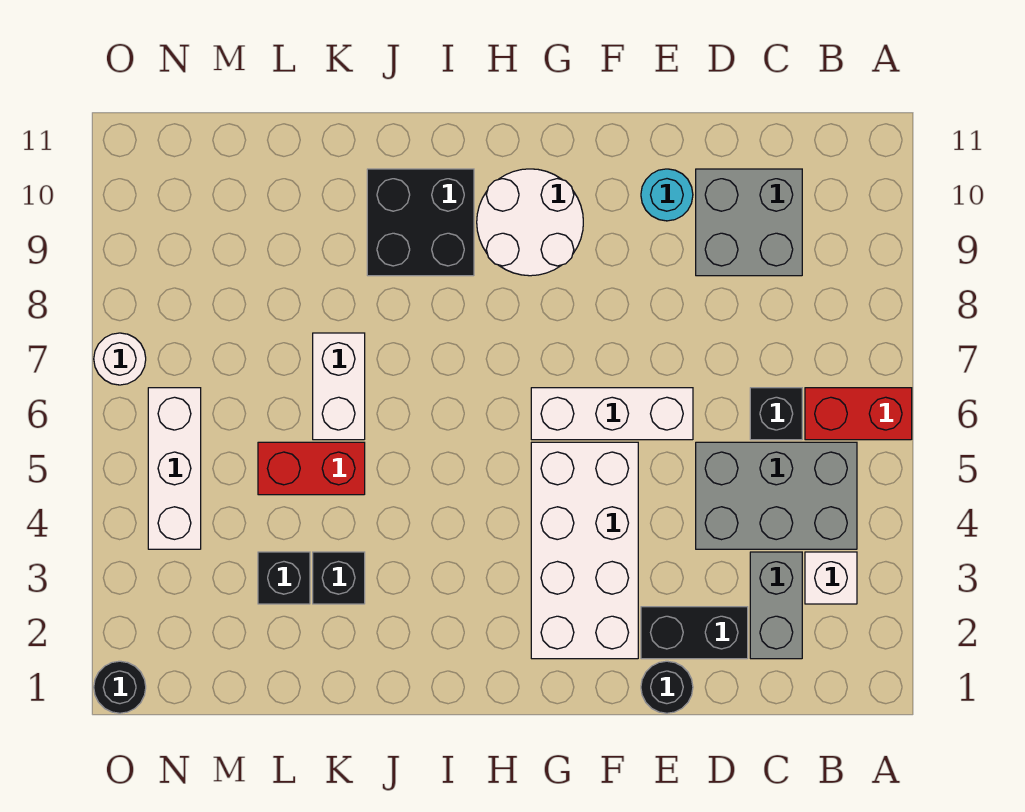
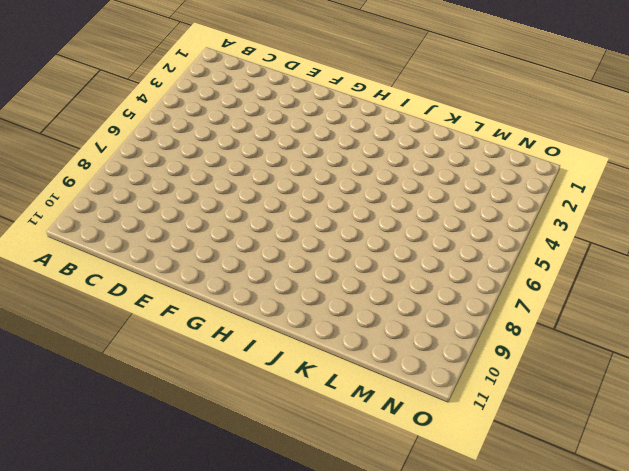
none -> red 1x2 brick [805,388,912,440]
none -> white 1x1 brick [805,552,857,604]
none -> grey 2x3 brick [696,442,857,549]

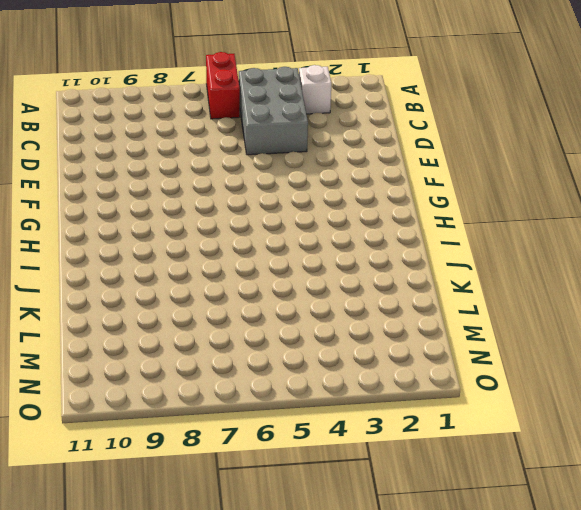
none -> grey 1x2 brick [750,552,802,659]
none -> black 1x1 brick [750,388,802,440]
none -> grey 2x2 brick [696,169,802,276]

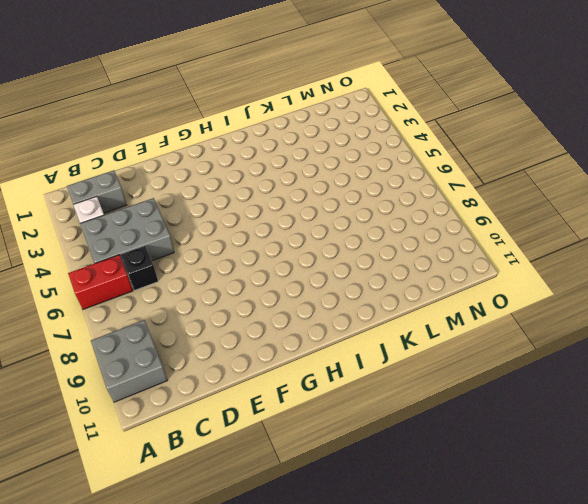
grey 2x2 brick [91,320,168,402] -> grey 2x2 brick moved to [696,169,802,276]
grey 1x2 brick [67,170,127,213] -> grey 1x2 brick turned to [750,552,802,659]
none -> black 1x2 brick [641,607,748,659]
none -> black 1x1 round brick [641,661,693,713]
none -> white 1x3 brick [531,388,693,440]

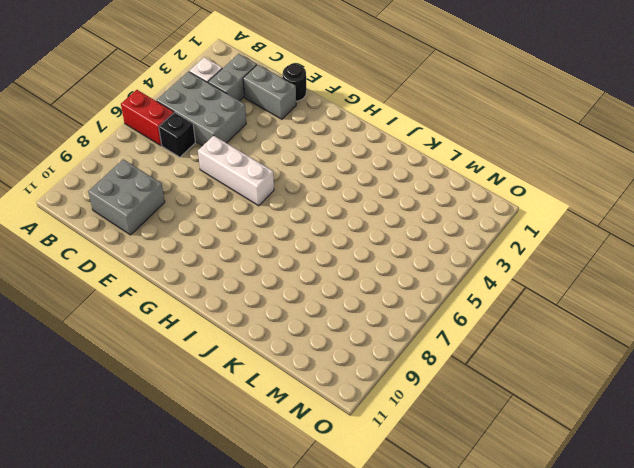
grey 1x2 brick [243,65,296,119] -> black 1x2 brick [641,607,748,659]
none -> cyan 1x1 round brick [641,169,693,221]
none -> white 2x4 brick [531,442,638,659]
none -> white 2x2 round brick [477,169,583,276]

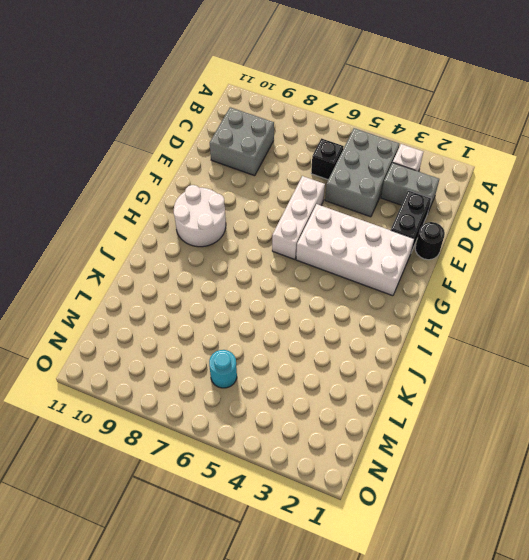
cyan 1x1 round brick [209,350,237,388] -> cyan 1x1 round brick moved to [641,169,693,221]
none -> red 1x2 brick [805,388,912,440]
none -> black 2x2 brick [367,169,474,276]
none -> black 1x1 brick [313,552,365,604]

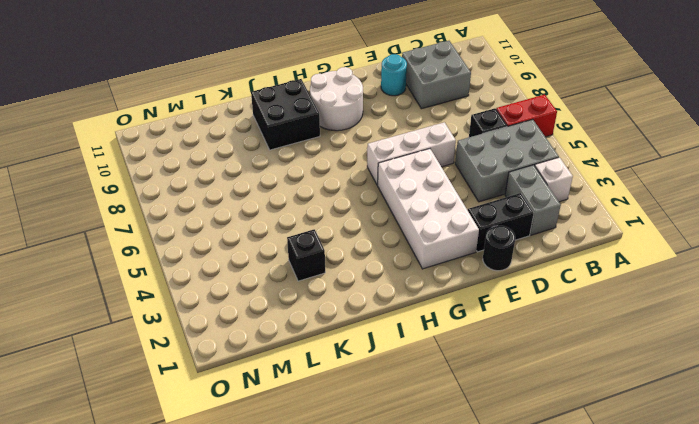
none -> red 1x2 brick [258,442,365,495]
none -> white 1x2 brick [313,333,365,440]
none -> black 1x1 brick [258,552,310,604]

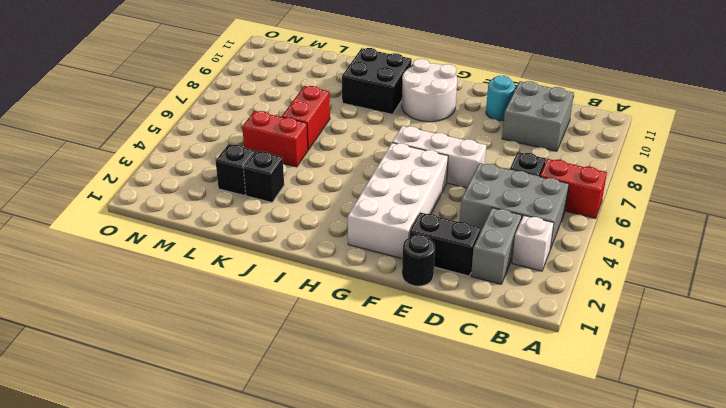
red 1x2 brick [282,86,330,150] -> white 1x2 brick [313,333,365,440]
none -> white 1x3 brick [148,388,201,549]
none -> black 1x1 round brick [94,661,146,713]
none -> white 1x1 round brick [94,333,146,385]

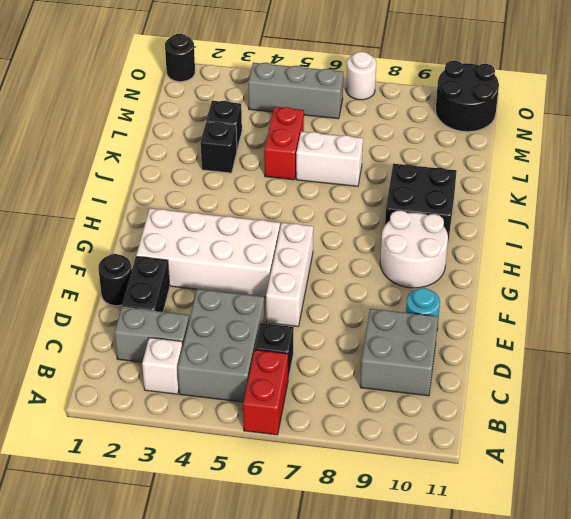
grey 1x3 brick [248,63,343,119] -> white 1x3 brick [148,388,201,549]
black 2x2 round brick [436,61,499,132] -> none

